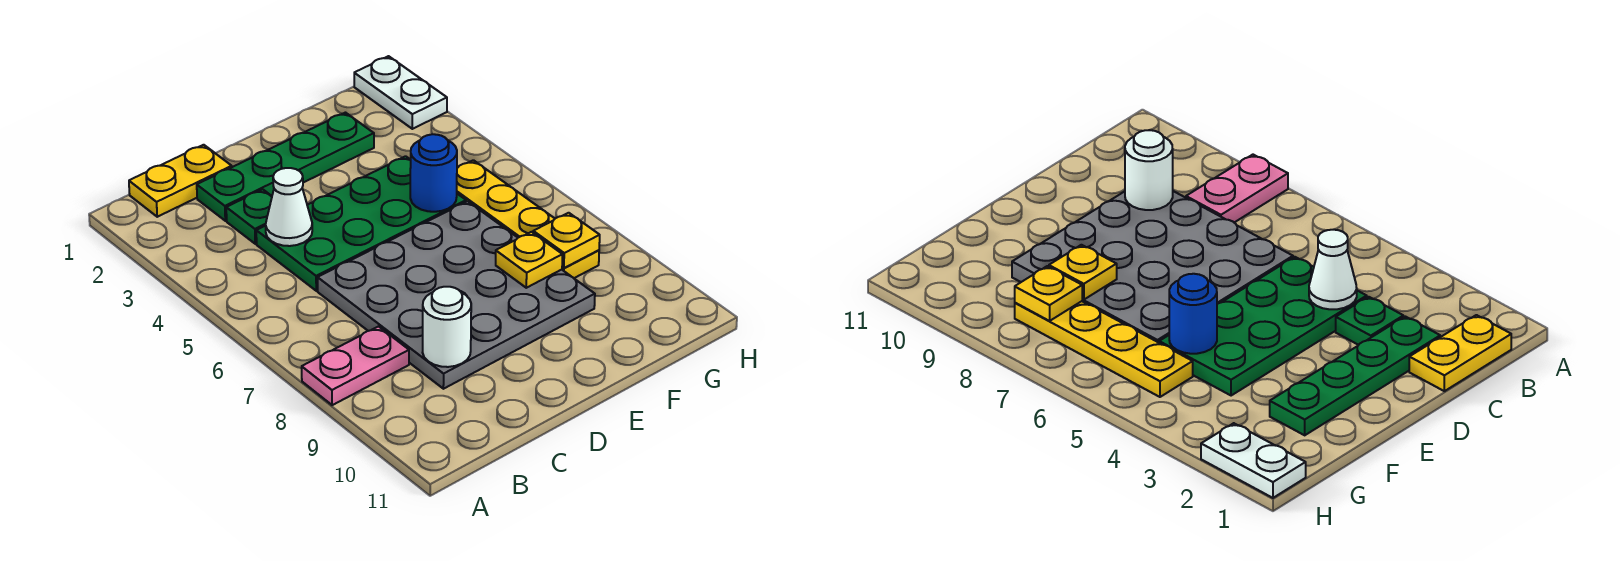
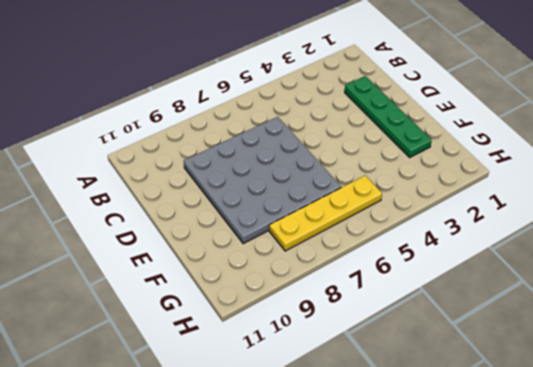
none -> pink 1x2 plate [302,327,409,405]
none -> yellow 1x2 plate [129,145,232,217]
none -> green 1x1 plate [226,189,272,244]

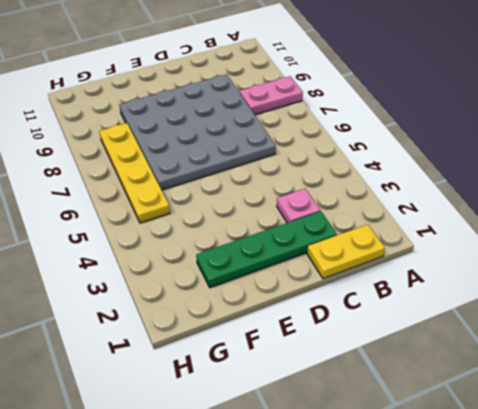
pink 1x1 plate [277,189,320,223] -> green 1x1 plate [226,189,272,244]
none -> green 2x4 plate [256,156,466,291]
none -> white 1x2 plate [354,56,447,129]
none -> white 1x1 cone [266,168,312,246]

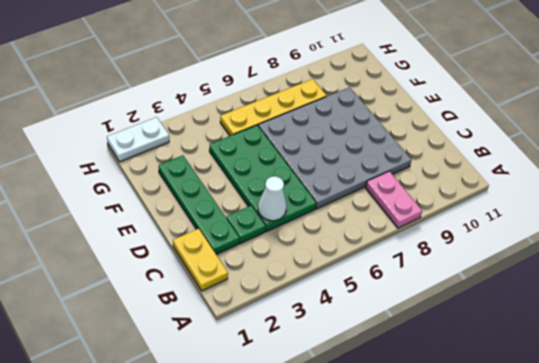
none -> white 1x1 round brick [423,287,471,367]
none -> blue 1x1 round brick [410,134,457,212]
none -> yellow 1x1 plate [496,232,563,288]

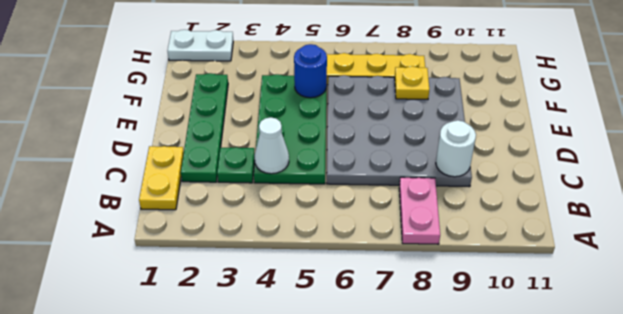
none -> yellow 1x1 plate [533,213,600,268]

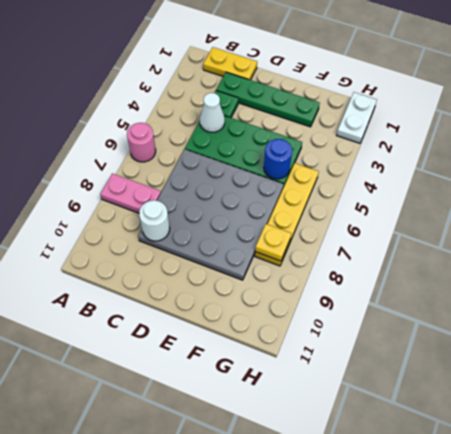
pink 1x1 round brick [127,123,156,162] -> none
none -> yellow 1x1 plate [496,232,563,288]

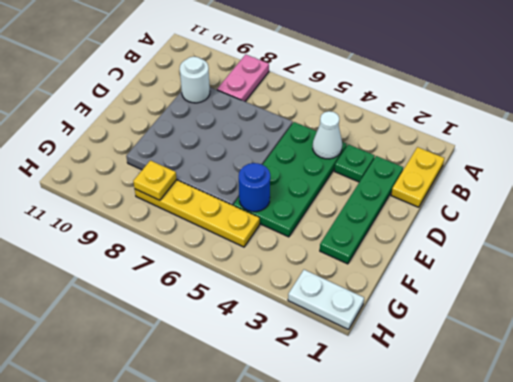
none -> yellow 1x1 plate [496,232,563,288]

